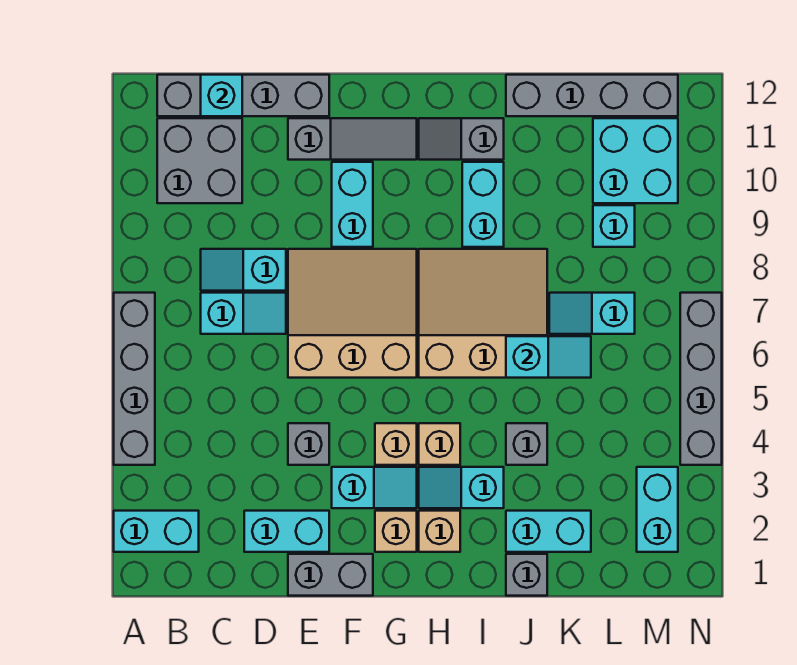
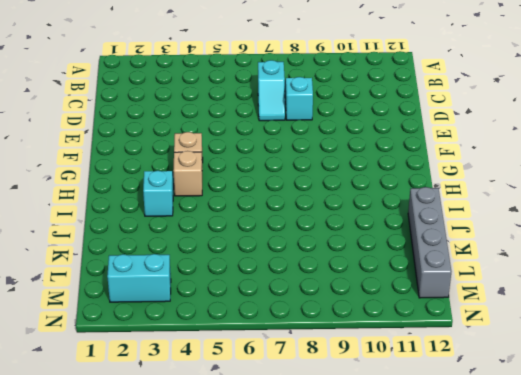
none -> cyan 1x2 brick [114,511,199,552]
none -> grey 1x4 brick [114,293,155,465]
none -> grey 2x2 brick [157,118,242,203]
none -> grey 1x4 brick [157,75,329,116]

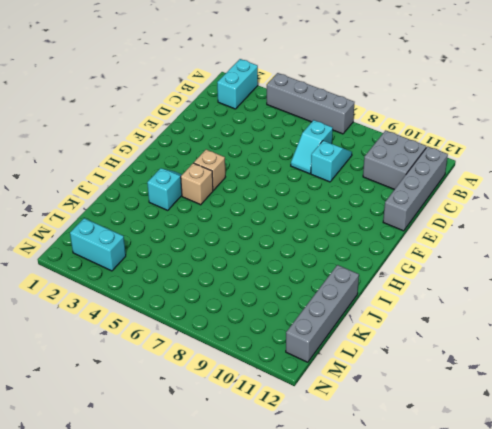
none -> cyan 1x2 brick [244,511,329,552]
none -> grey 1x2 brick [288,554,373,596]
none -> grey 1x1 brick [288,423,329,465]
none -> tan 3x3 slope [288,249,417,378]

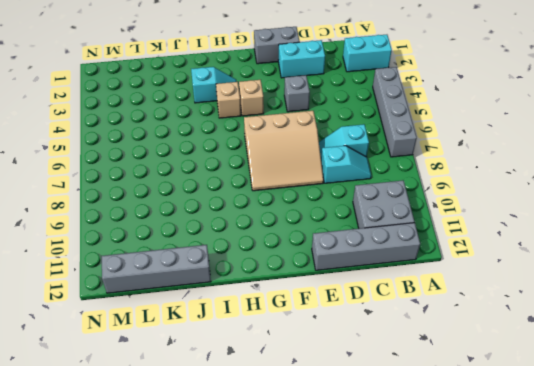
none -> grey 1x3 slope [288,118,417,160]
none -> cyan 1x2 slope [332,467,417,508]
none -> cyan 1x2 brick [332,162,373,247]
none -> tan 1x1 brick [375,511,417,552]

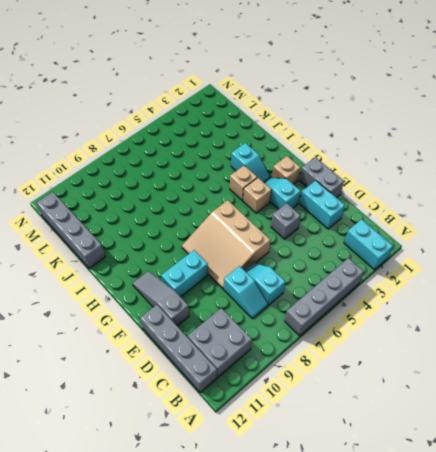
none -> tan 1x1 brick [419,511,460,552]
none -> tan 3x3 slope [419,249,547,378]
none -> grey 1x2 slope [419,118,504,160]
none -> cyan 1x2 brick [462,162,504,247]

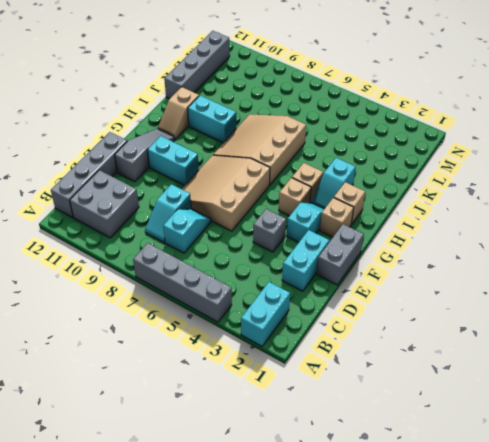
tan 1x2 slope [158,87,199,139] -> grey 1x2 slope [419,118,504,160]
none -> grey 1x1 brick [506,554,547,596]
none -> cyan 1x2 brick [506,511,591,552]
none -> grey 1x1 brick [506,423,547,465]
none -> cyan 1x2 slope [549,293,635,334]

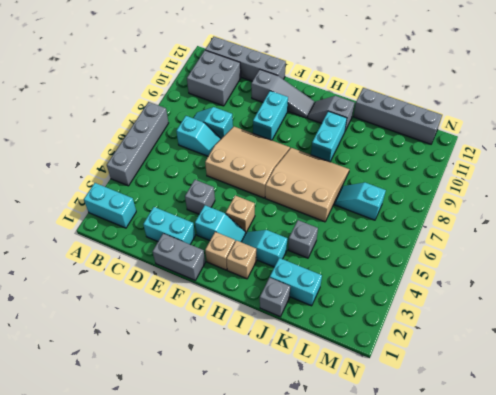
none -> tan 1x1 brick [419,423,460,465]
none -> cyan 1x1 brick [593,205,635,247]
none -> cyan 2x2 brick [593,118,678,203]
none -> cyan 1x2 brick [637,467,678,552]

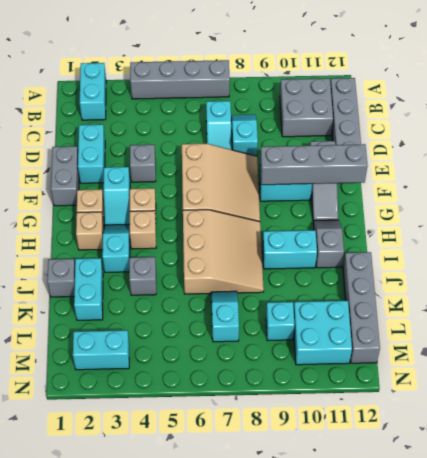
grey 1x4 brick [260,144,368,185] -> grey 1x4 brick moved to [680,293,722,465]
none -> cyan 1x1 brick [201,75,242,116]
none -> cyan 1x2 slope [506,336,591,378]

